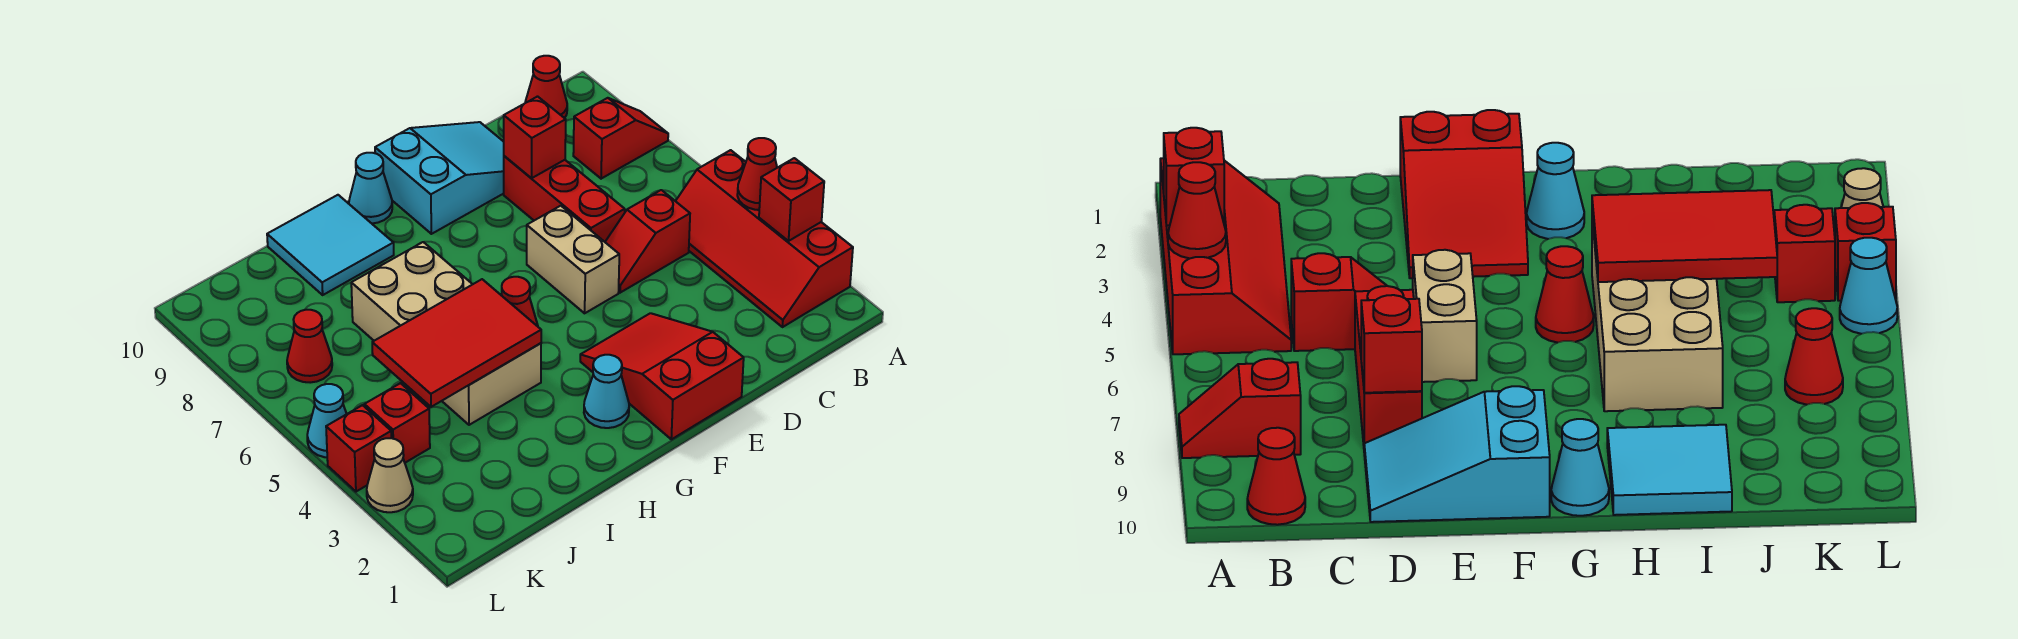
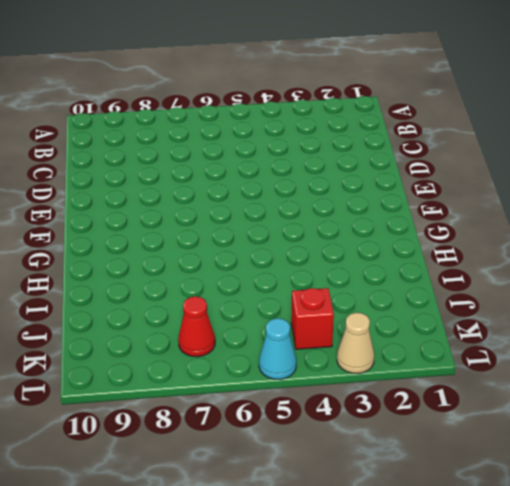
none -> red 2x4 slope [676,150,853,327]
none -> red 1x2 slope [573,98,668,179]
none -> red 1x1 cone [525,56,567,118]

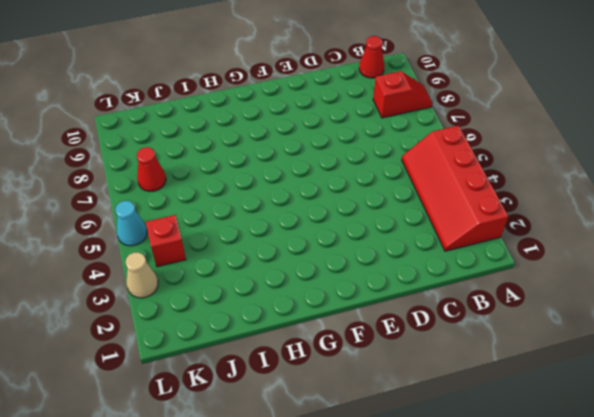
none -> red 1x2 slope [605,190,690,293]
none -> red 1x3 brick [504,156,625,242]
none -> cyan 2x3 slope [375,122,504,234]

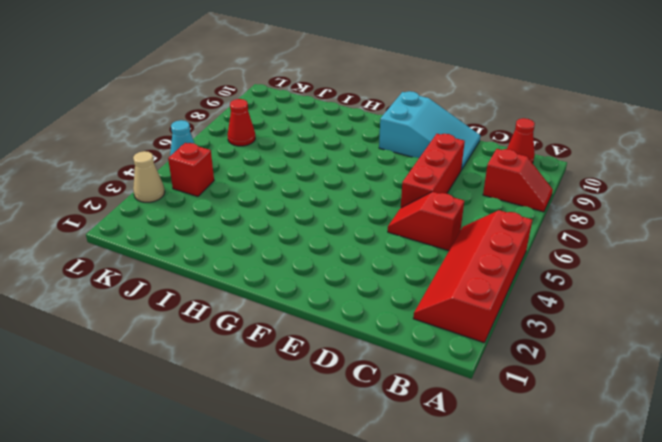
none -> red 2x3 slope [580,313,744,439]
none -> tan 1x2 brick [527,206,619,313]
none -> cyan 1x1 cone [584,355,629,428]

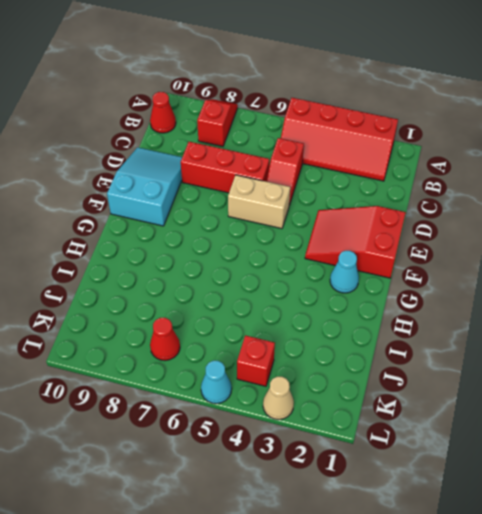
none -> red 1x1 cone [502,277,538,326]
none -> cyan 1x1 cone [349,153,392,223]
none -> tan 2x4 brick [351,242,541,425]

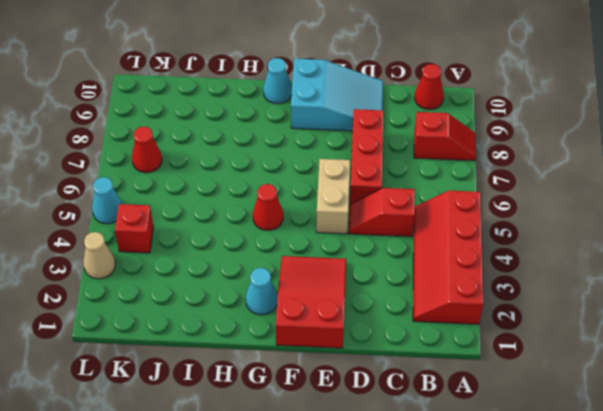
none -> tan 2x4 brick [351,242,541,425]
none -> cyan 2x2 tile [267,195,394,295]
none -> red 1x1 brick [326,405,391,492]

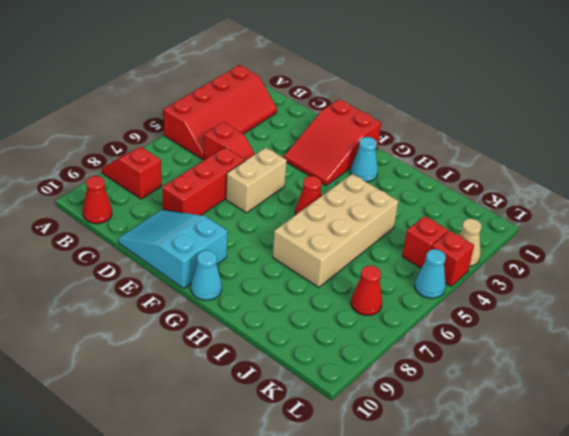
none -> cyan 2x2 tile [267,195,394,295]
none -> red 1x1 brick [759,158,824,241]
none -> red 1x1 cone [737,138,777,210]

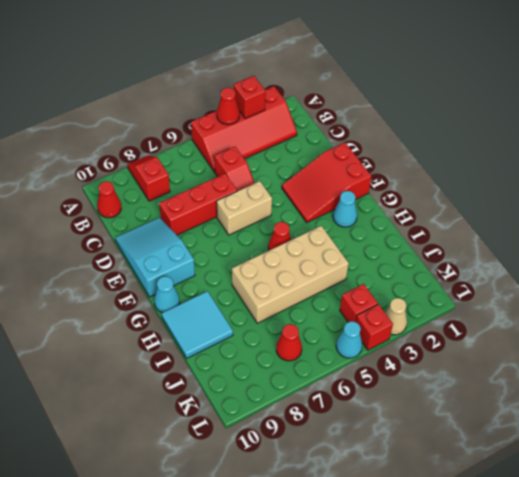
none -> red 1x1 brick [504,97,566,178]
none -> red 2x3 tile [372,279,541,407]

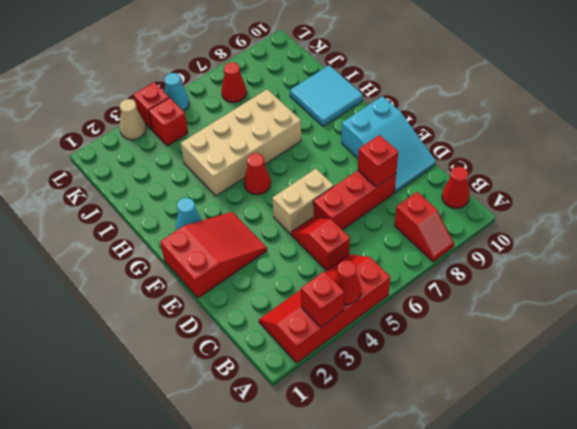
none -> cyan 1x1 cone [349,153,392,223]
none -> red 2x3 tile [372,279,541,407]

